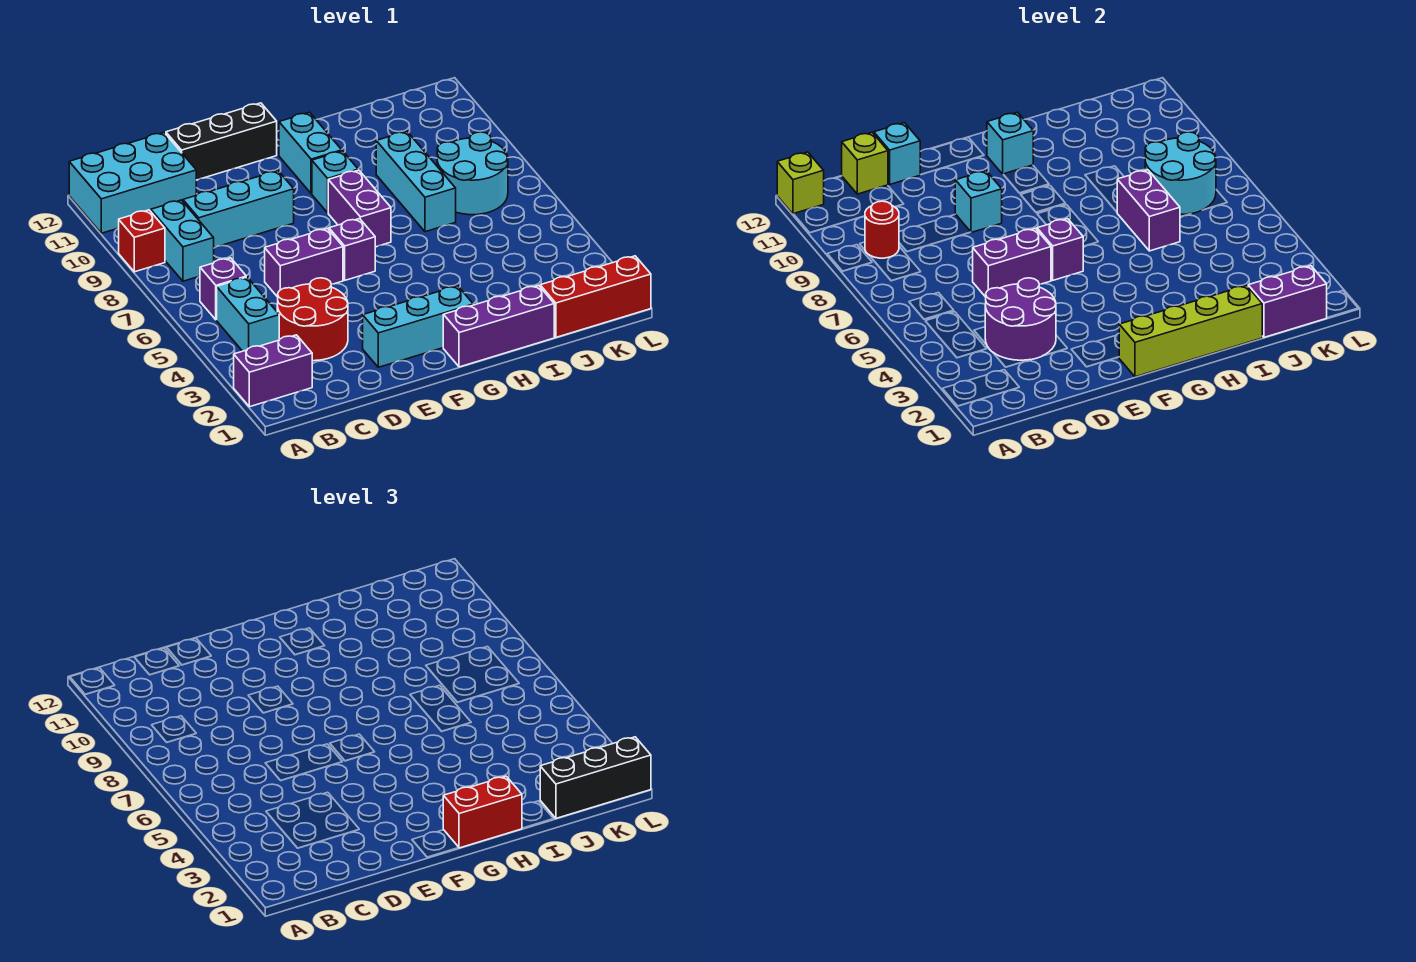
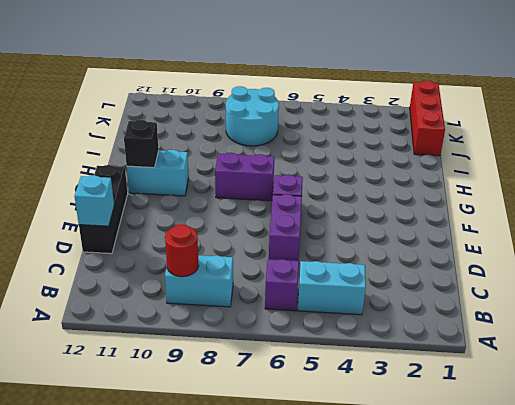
black 1x1 brick [124,120,159,168] -> cyan 1x1 brick [987,112,1033,174]
none -> purple 1x2 brick [234,335,312,407]
none -> red 1x1 brick [119,210,165,272]
none -> cyan 2x3 brick [69,133,196,233]
none -> red 2x2 round brick [277,278,348,361]

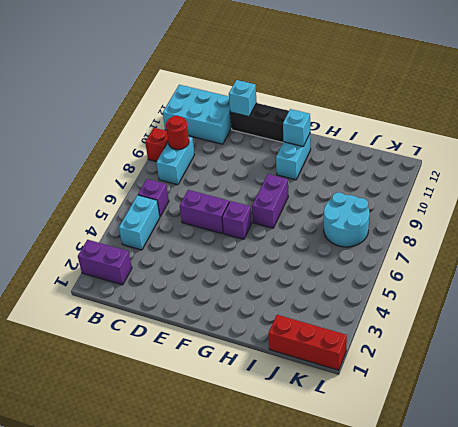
none -> red 2x2 round brick [277,278,348,361]
none -> cyan 1x3 brick [183,171,294,247]
none -> cyan 1x3 brick [363,286,473,367]
none -> purple 1x3 brick [443,285,554,367]

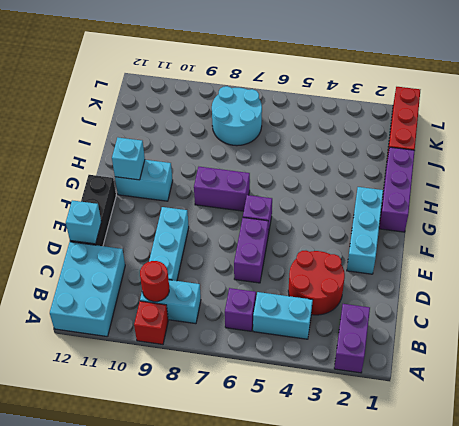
none -> cyan 1x1 brick [312,151,358,213]
none -> cyan 1x3 brick [376,131,456,232]
none -> lime 1x1 brick [777,152,824,214]
none -> purple 2x2 round brick [985,278,1056,360]

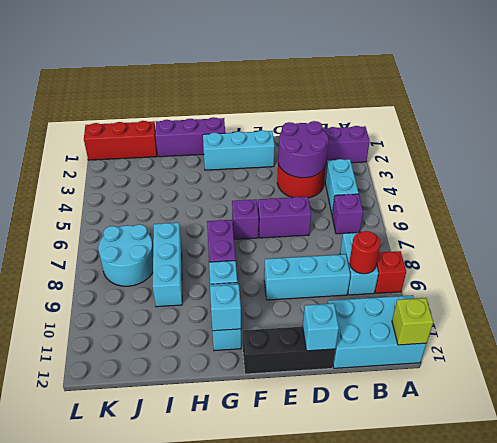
none -> lime 1x1 brick [842,133,888,194]
none -> purple 1x2 brick [973,228,1051,297]
none -> cyan 1x1 brick [955,171,1002,233]
none -> lime 1x4 brick [1119,285,1262,377]

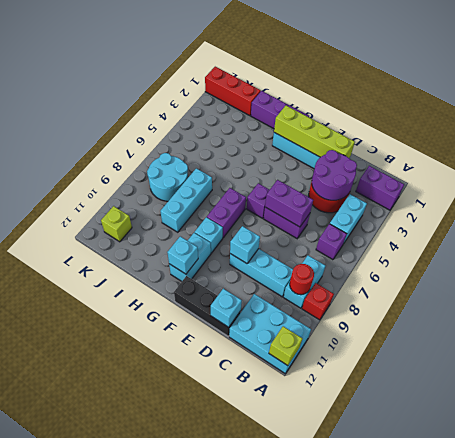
lime 1x4 brick [274,106,355,158] -> lime 1x4 brick moved to [1119,285,1262,377]
lime 1x1 brick [101,206,132,242] -> lime 1x1 brick moved to [842,133,888,194]
none -> purple 1x1 brick [1037,219,1083,280]
none -> purple 1x2 brick [1117,170,1180,251]
none -> purple 1x2 brick [1248,266,1327,337]
none -> cyan 2x2 round brick [1145,132,1216,214]

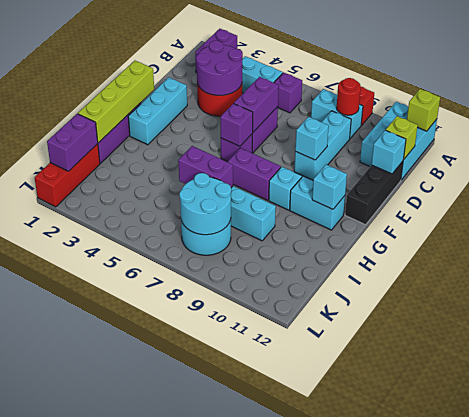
none -> red 1x2 brick [443,776,522,848]
none -> black 1x3 brick [540,737,651,818]

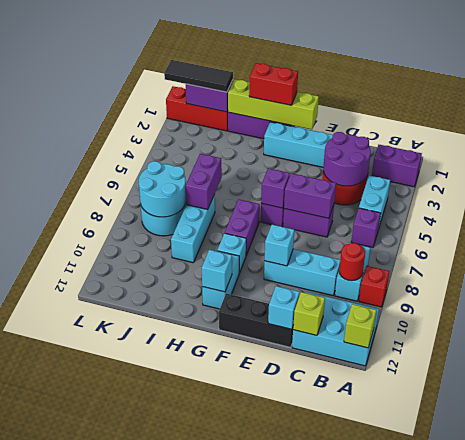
black 1x3 tile [164,60,233,92] -> black 1x3 brick [540,737,651,818]

